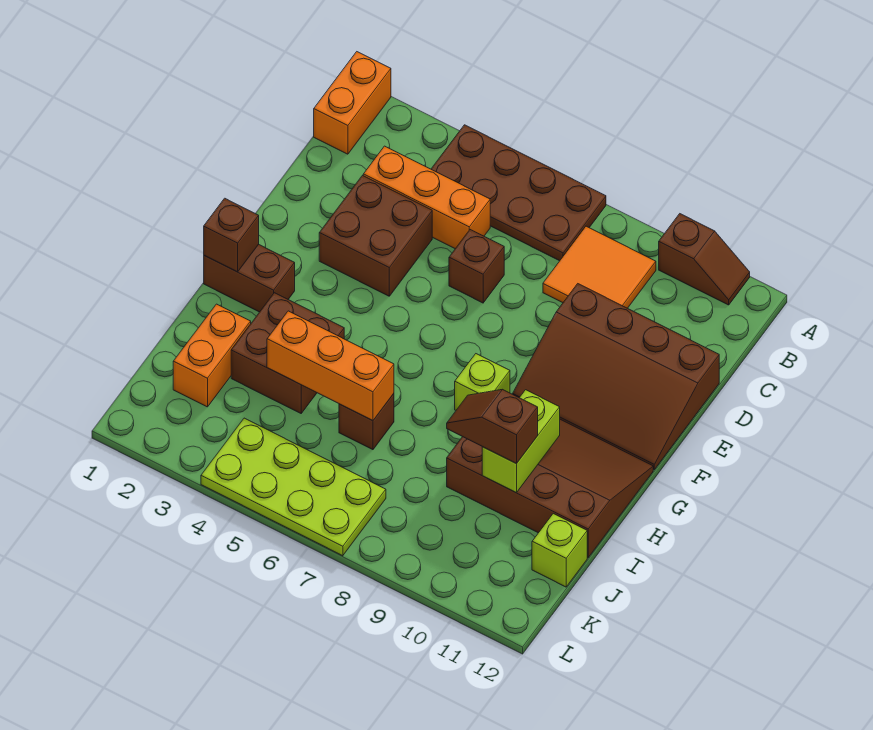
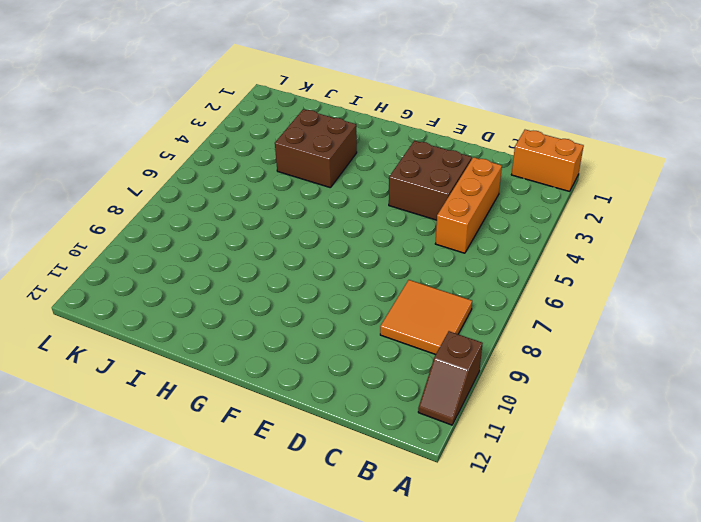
none -> brown 2x4 plate [431,125,606,261]
none -> brown 1x1 brick [449,230,504,303]
none -> brown 3x4 slope [513,284,719,470]

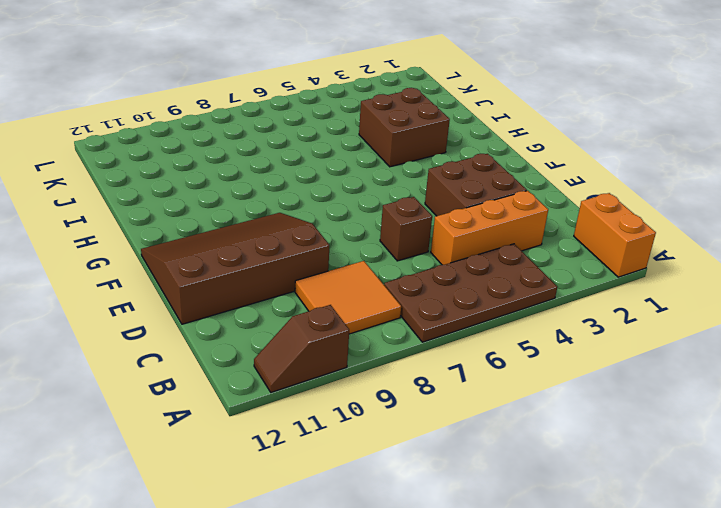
none -> brown 1x2 brick [204,244,295,312]
none -> lime 1x1 brick [455,354,510,410]
none -> brown 3x4 slope [447,419,653,558]

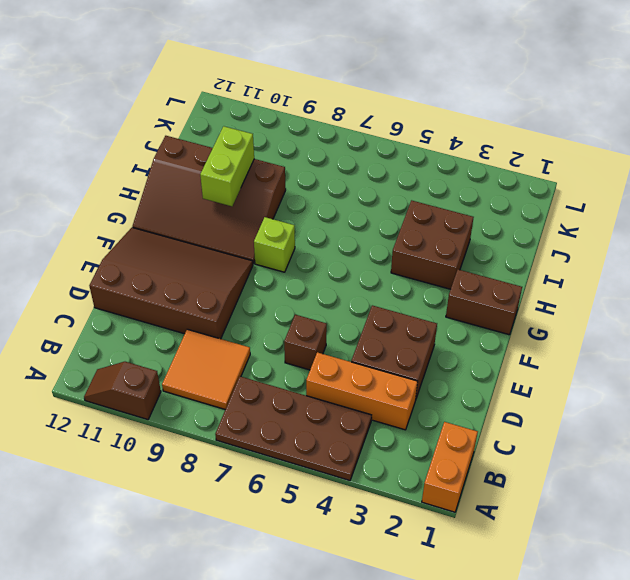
none -> orange 1x2 brick [173,304,251,407]
none -> brown 1x1 brick [339,394,394,450]
none -> lime 1x1 brick [532,514,587,587]

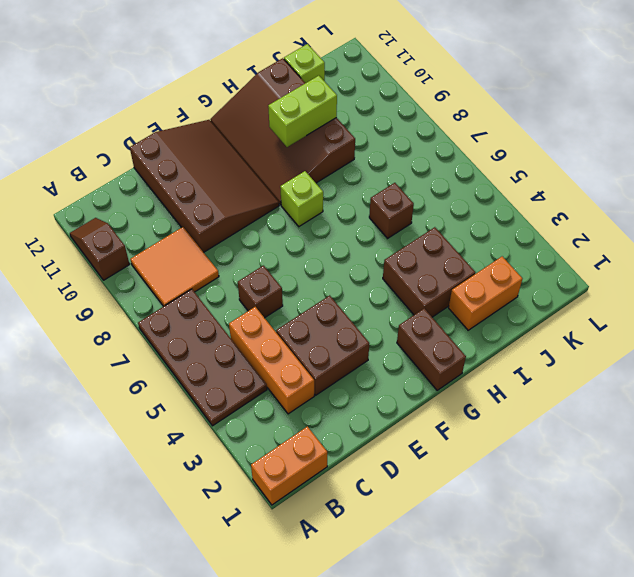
none -> lime 2x4 plate [201,418,386,556]
none -> brown 1x1 brick [204,198,259,272]
none -> orange 1x3 brick [267,311,394,421]

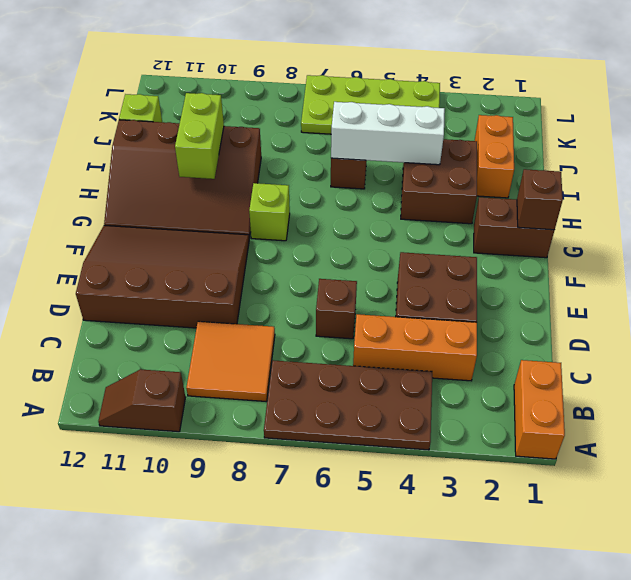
white 1x3 brick [331,102,445,165] -> orange 1x3 brick [267,311,394,421]
none -> brown 1x2 slope [447,390,538,464]

